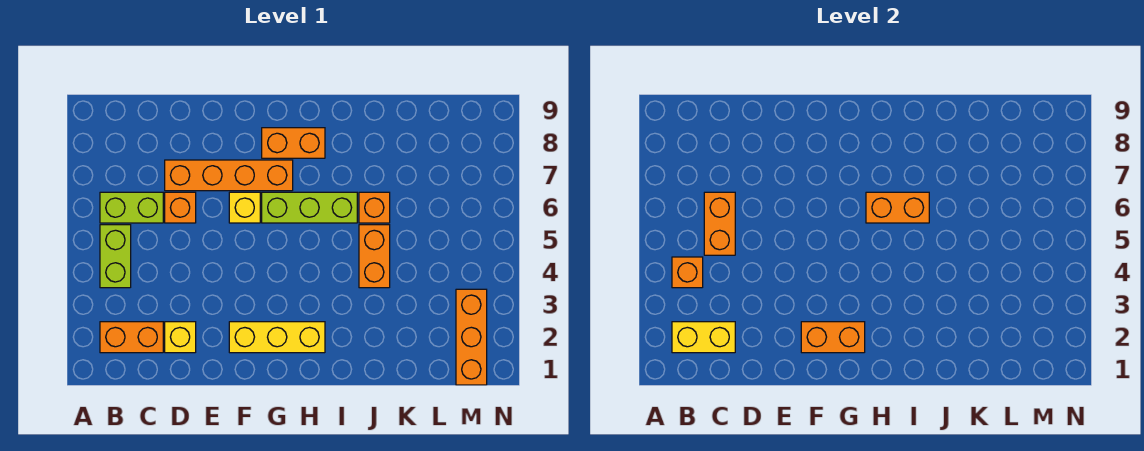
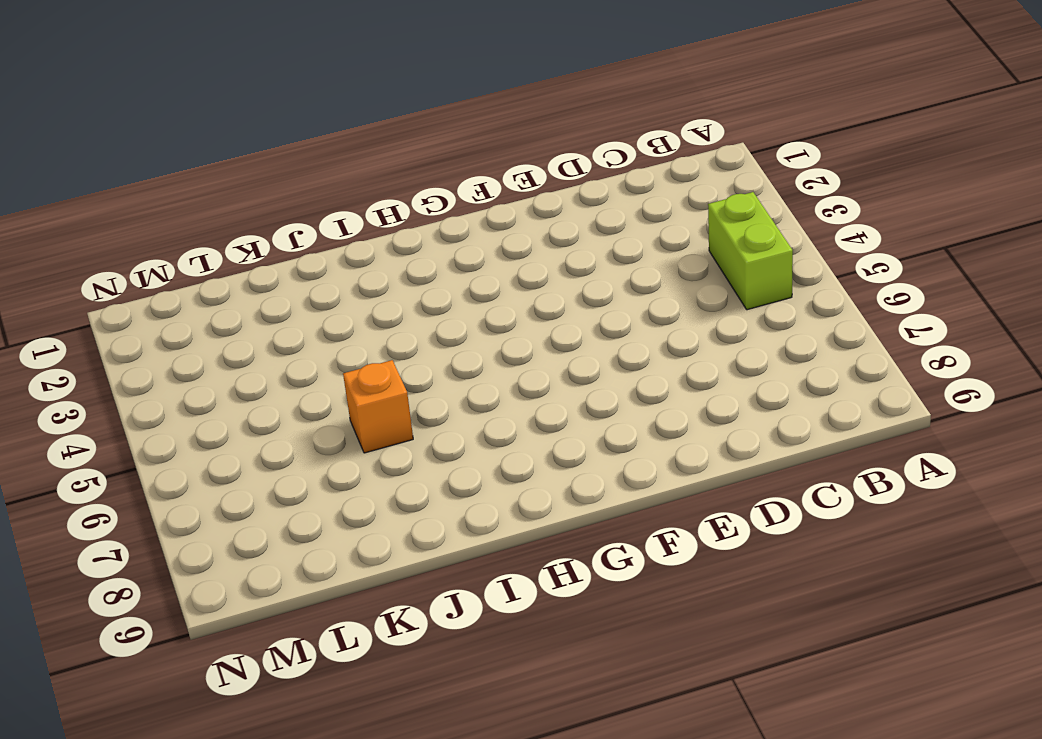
none -> orange 1x2 brick [100,322,163,353]
none -> lime 1x2 brick [100,192,163,223]
none -> yellow 1x1 brick [165,322,196,353]

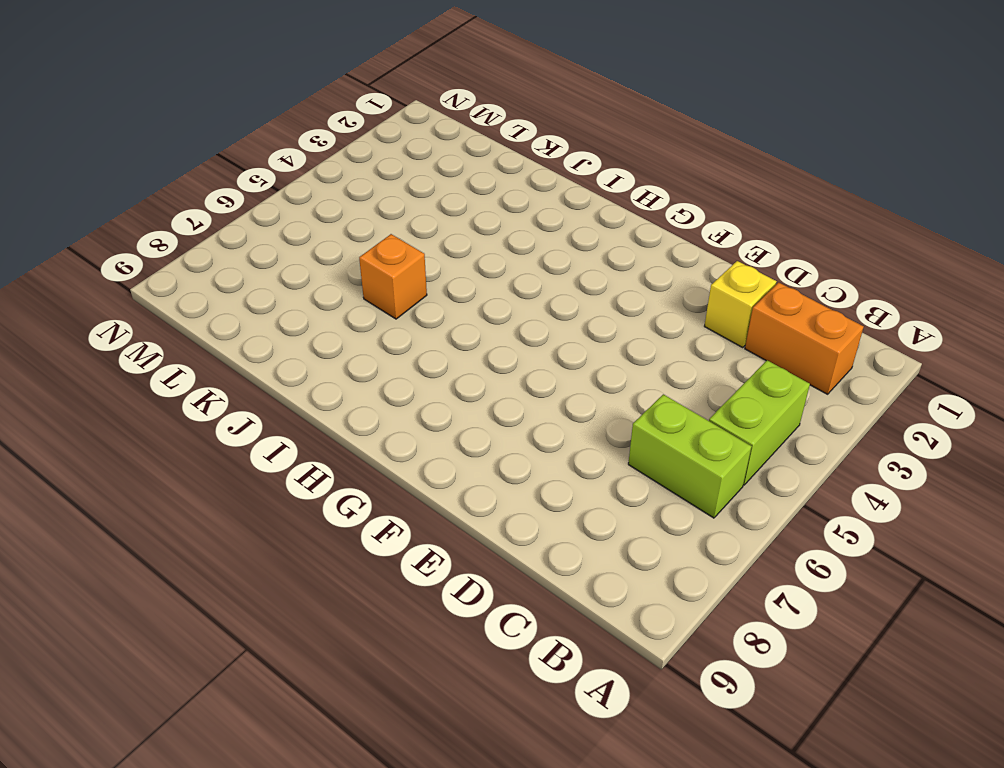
none -> orange 1x1 brick [165,192,196,223]
none -> orange 1x4 brick [165,160,293,191]
none -> yellow 1x3 brick [229,322,325,353]

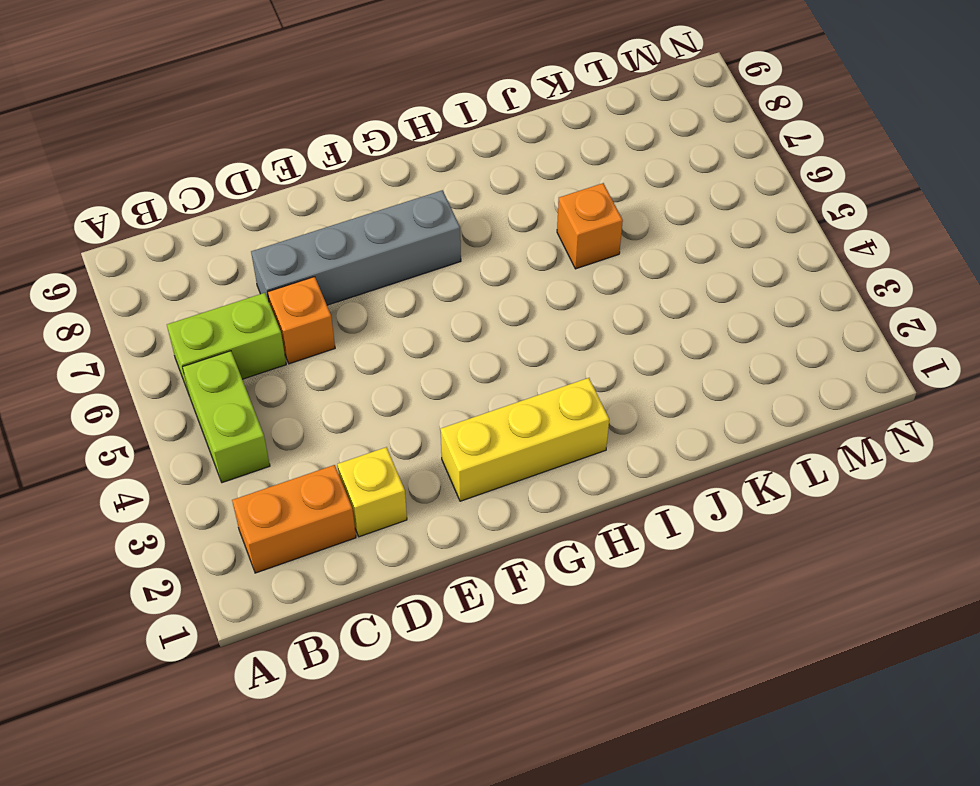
grey 1x4 brick [251,190,461,305] -> orange 1x4 brick [165,160,293,191]
none -> yellow 1x1 brick [229,192,260,223]
none -> lime 1x3 brick [262,192,357,223]
none -> orange 1x2 brick [262,128,325,158]

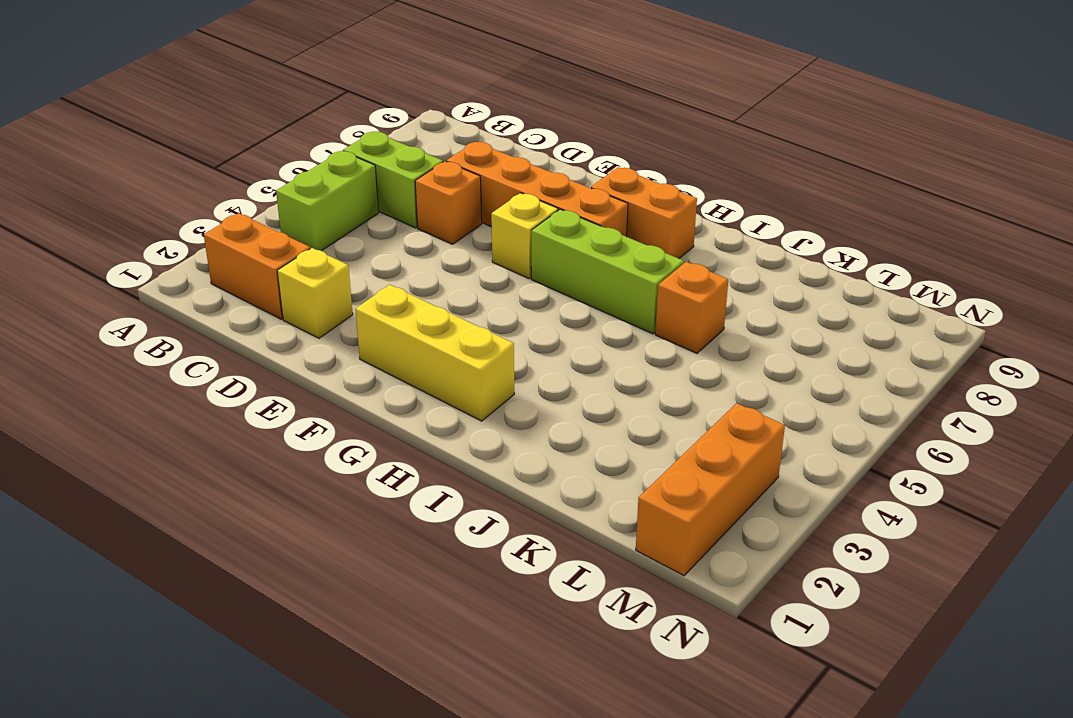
none -> orange 1x2 brick [359,225,390,288]
none -> yellow 1x2 brick [672,322,735,353]
none -> orange 1x1 brick [672,257,703,288]

